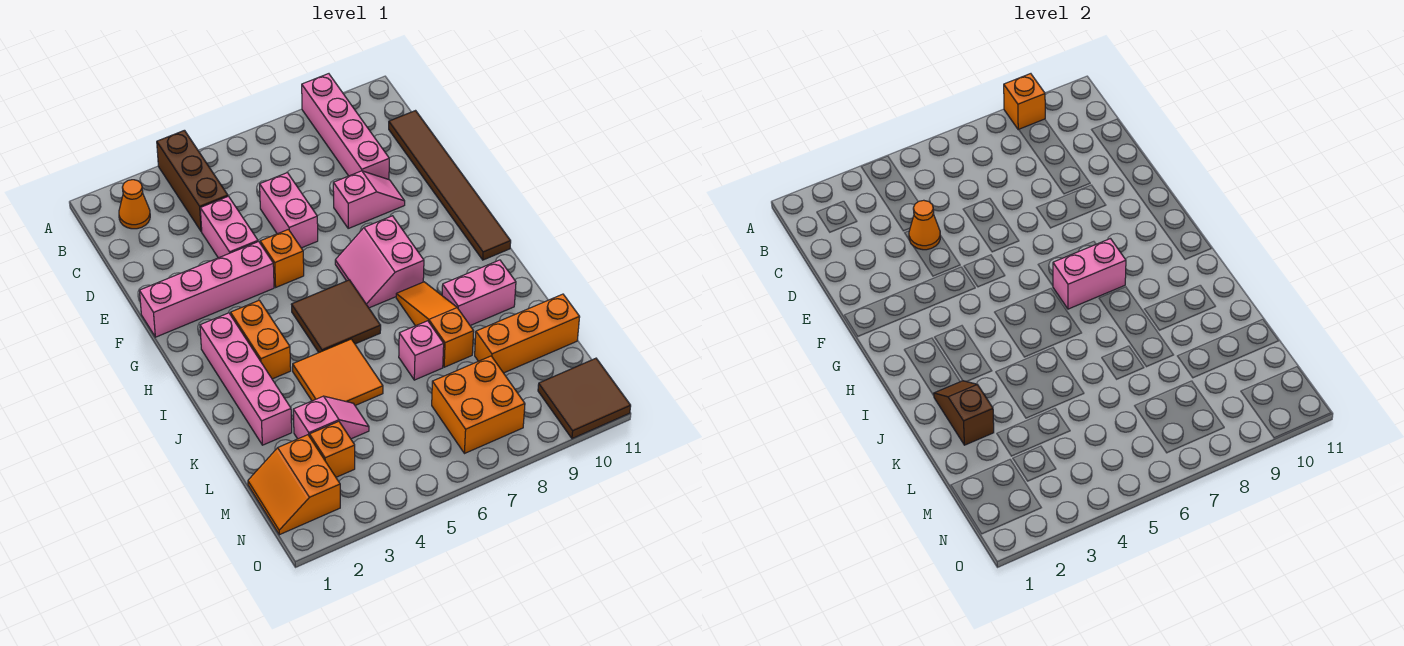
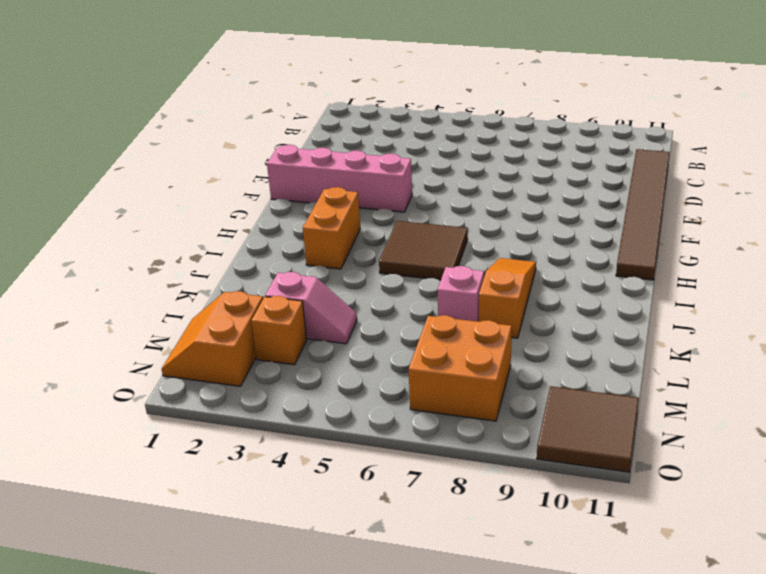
none -> brown 1x3 brick [157,130,228,232]
none -> pink 1x4 brick [302,74,389,180]
none -> orange 1x1 cone [119,180,150,229]

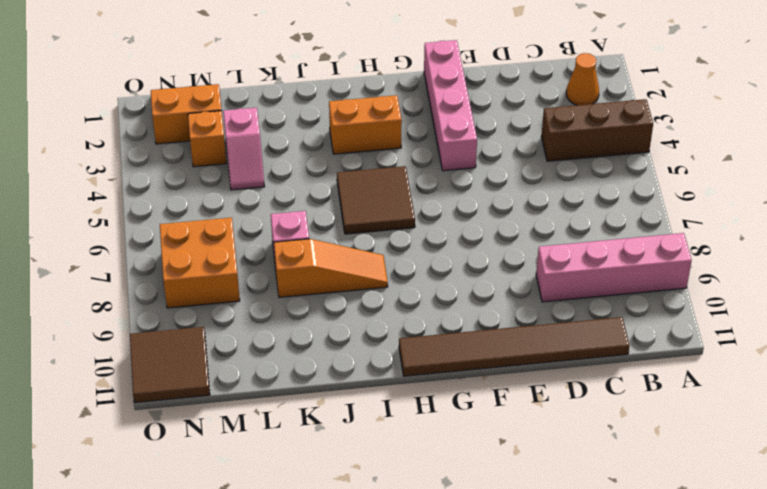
none -> pink 1x2 brick [200,196,258,258]
none -> pink 1x2 brick [260,173,318,248]
none -> pink 1x2 slope [333,171,405,228]

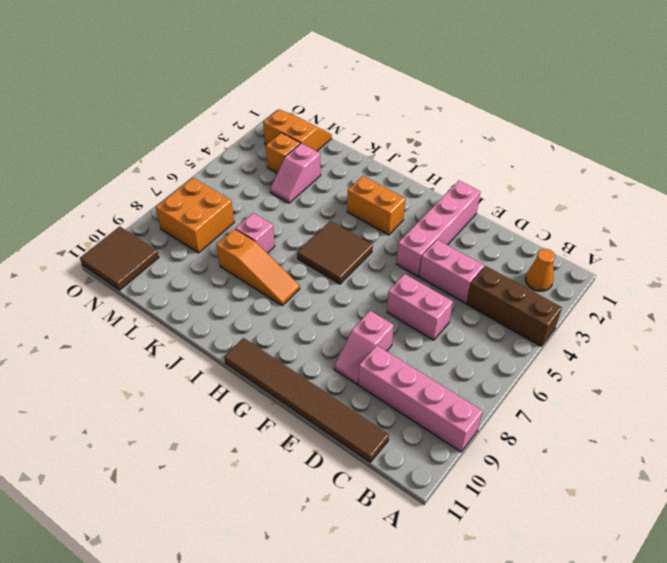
none -> orange 1x1 brick [260,229,304,287]
none -> pink 2x2 slope [335,216,424,308]
none -> pink 1x4 brick [200,313,292,445]

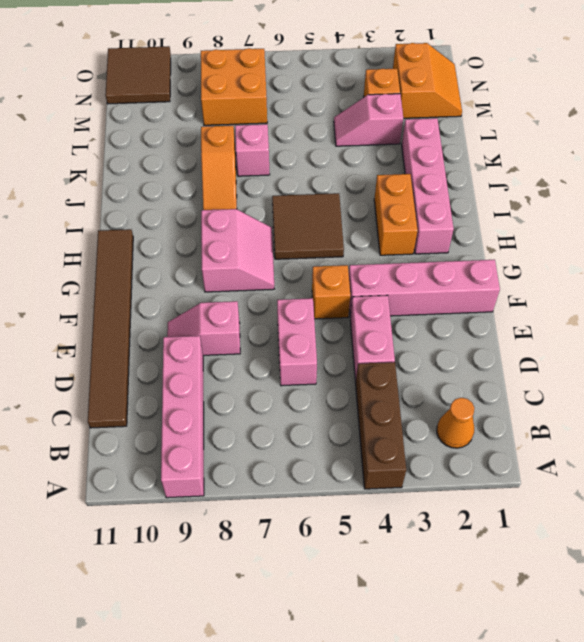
none -> orange 2x2 tile [293,339,383,405]
none -> pink 1x2 brick [442,260,516,325]
none -> orange 1x3 brick [475,294,580,373]

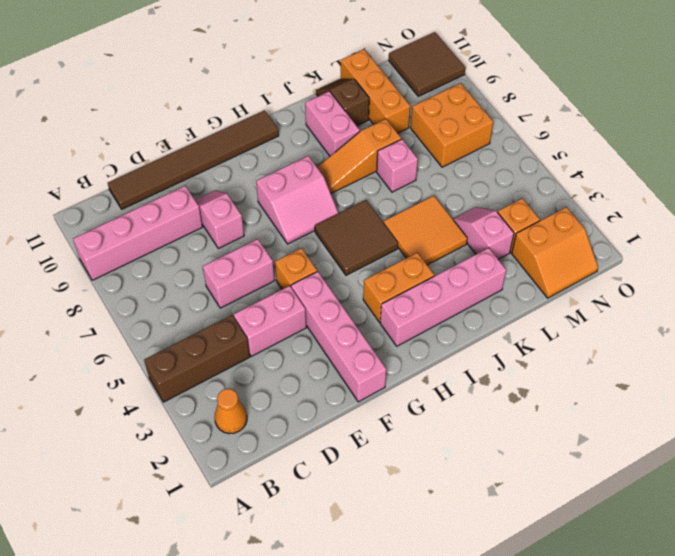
brown 1x2 slope [316,79,369,126] -> brown 1x2 slope turned to [934,381,994,445]
none -> orange 1x1 brick [1004,74,1045,130]
none -> orange 1x1 cone [909,200,940,250]
none -> pink 1x2 brick [1053,239,1126,309]

